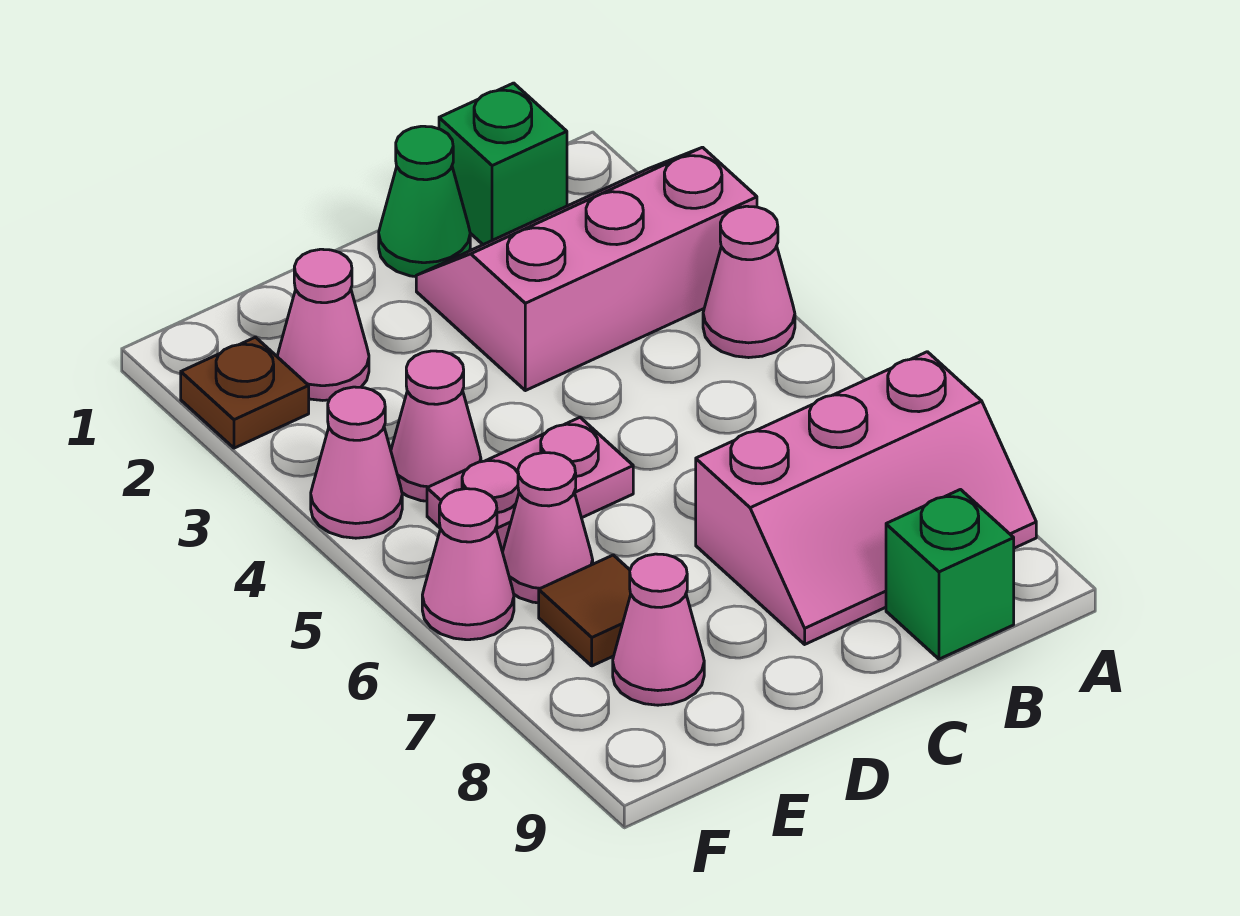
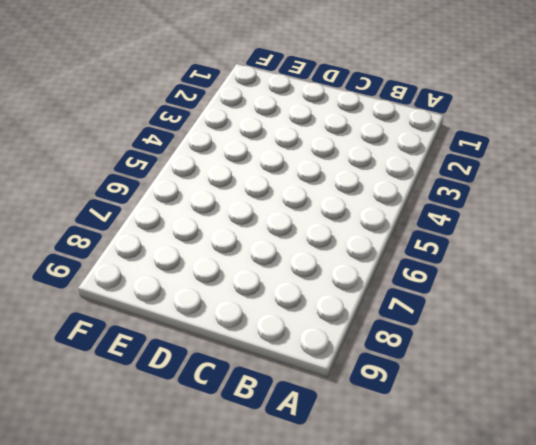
none -> pink 2x3 slope [416,147,757,391]
none -> pink 1x1 cone [703,206,795,358]
none -> pink 2x3 slope [696,352,1036,644]

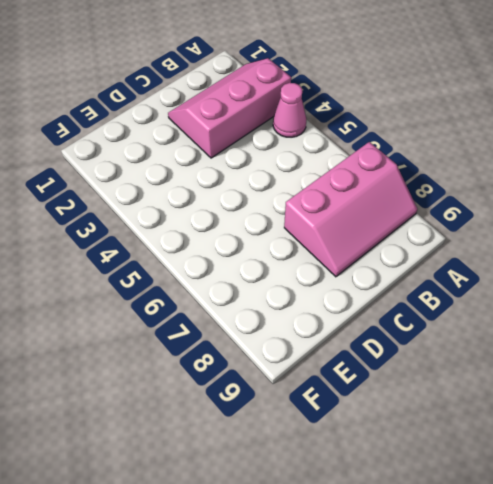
none -> green 1x1 brick [439,83,567,245]
none -> green 1x1 brick [886,490,1014,659]
none -> green 1x1 cone [379,126,470,277]

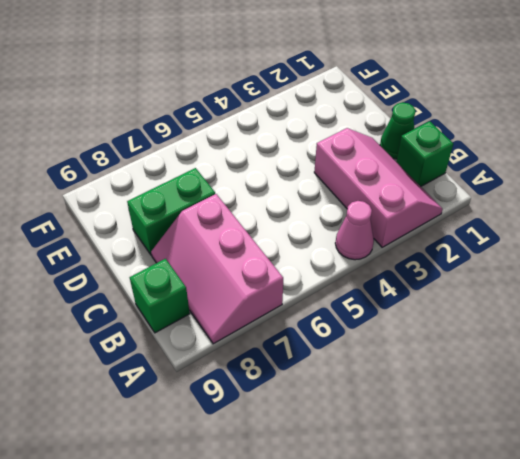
green 1x2 brick [127,168,215,255] -> none
none -> pink 1x2 plate [427,417,633,552]
none -> pink 1x1 cone [277,249,369,400]
none -> pink 1x1 cone [391,351,481,501]

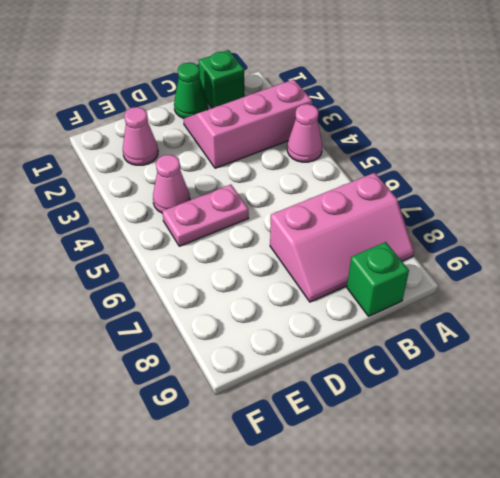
none -> pink 1x1 cone [503,453,593,603]
none -> brown 1x1 tile [539,555,631,666]
none -> pink 1x1 cone [613,554,704,705]

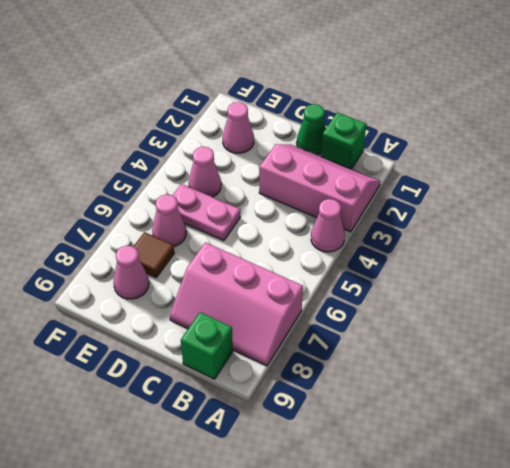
none -> brown 1x1 plate [181,337,309,448]
none -> pink 1x1 cone [311,387,402,538]
none -> pink 1x1 cone [422,489,514,640]

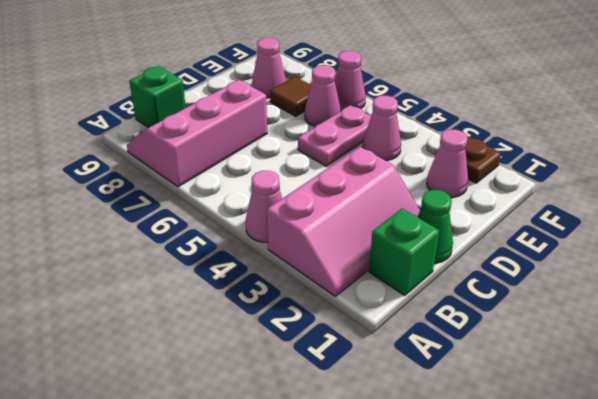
none -> pink 1x1 cone [311,387,402,538]

